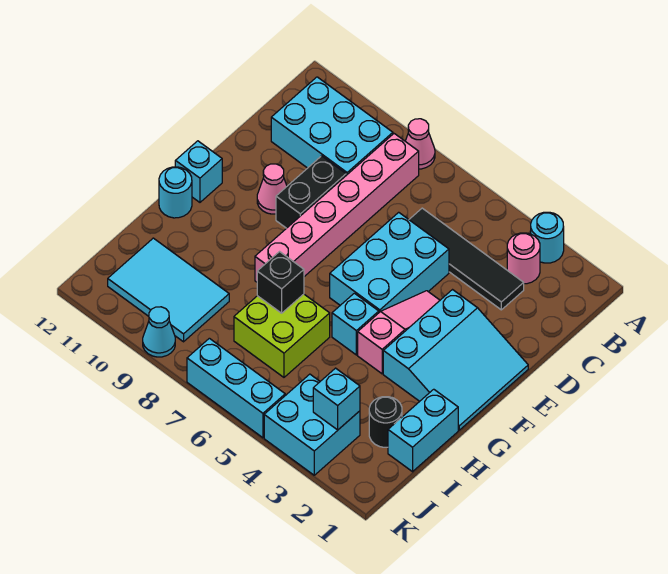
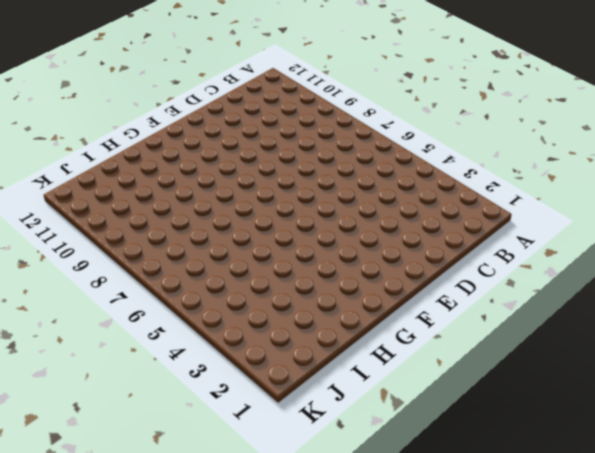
none -> cyan 1x1 round brick [531,212,564,263]
none -> pink 1x1 cone [405,119,435,169]
none -> pink 1x1 round brick [507,233,540,284]

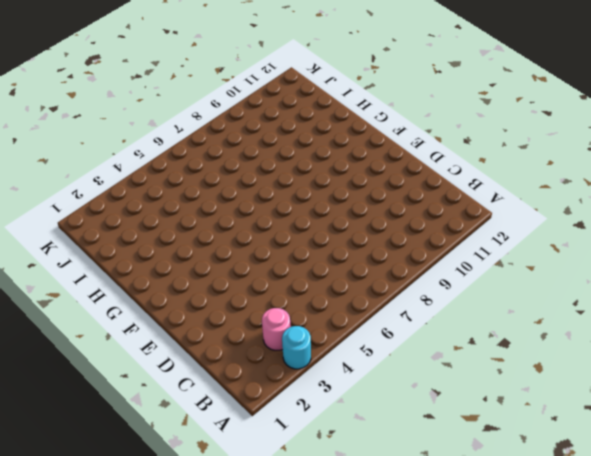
none -> pink 1x1 cone [405,119,435,169]
none -> pink 1x6 brick [255,134,419,282]
none -> cyan 2x3 brick [271,77,393,175]

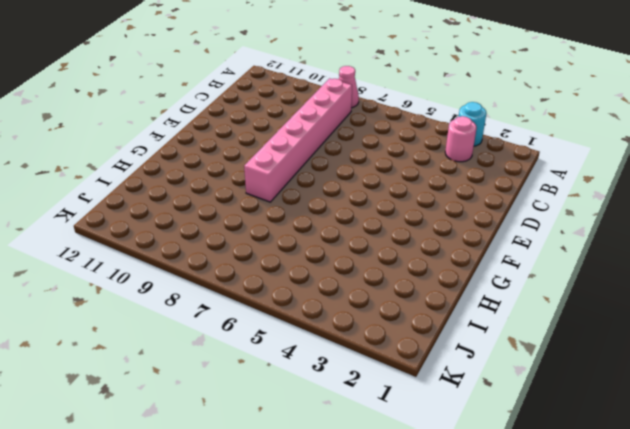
none -> cyan 2x3 brick [271,77,393,175]
none -> black 1x4 tile [409,208,524,310]
none -> cyan 2x3 brick [330,212,449,312]

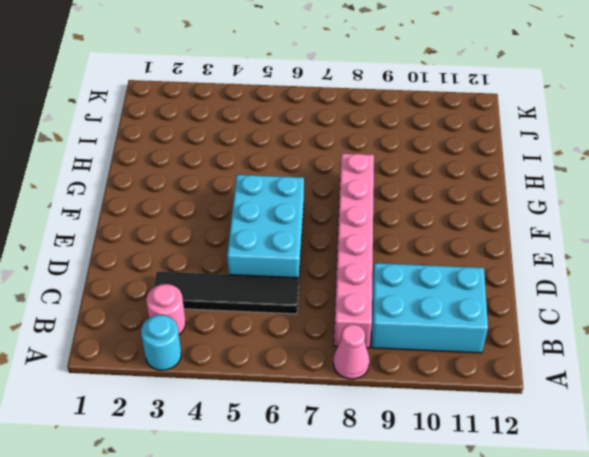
none -> black 1x2 brick [276,156,346,228]
none -> cyan 3x3 slope [383,290,528,430]
none -> pink 1x3 slope [358,291,440,374]

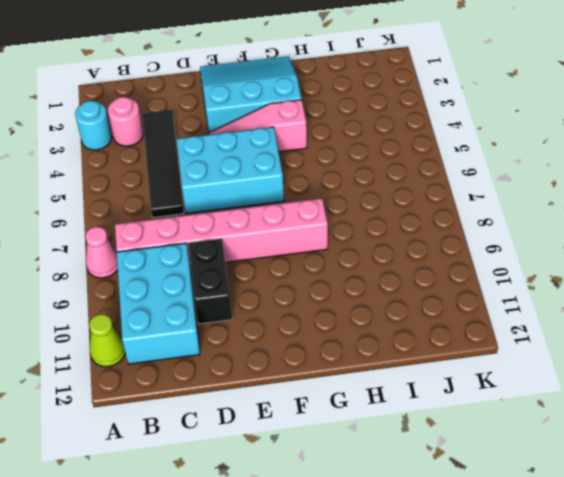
lime 1x1 cone [89,314,125,367] -> none
black 1x2 brick [188,239,232,324] -> black 1x2 brick turned to [276,156,346,228]
none -> pink 1x1 cone [257,164,287,214]
none -> cyan 1x1 brick [175,141,222,202]
none -> cyan 1x1 brick [332,293,379,355]

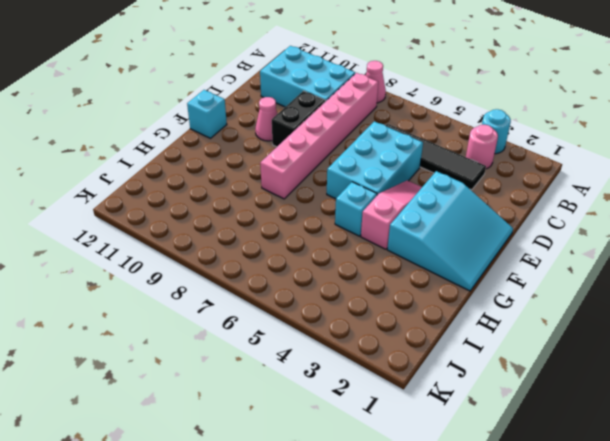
none -> cyan 1x1 round brick [159,167,192,218]
none -> cyan 1x2 brick [388,389,458,472]
none -> lime 2x2 brick [234,294,330,377]

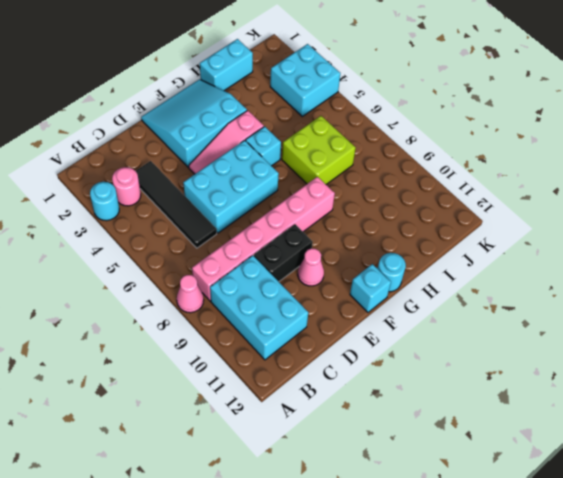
none -> black 1x1 round brick [369,397,402,447]
none -> cyan 2x3 tile [108,238,229,342]
none -> cyan 1x3 brick [187,338,285,438]

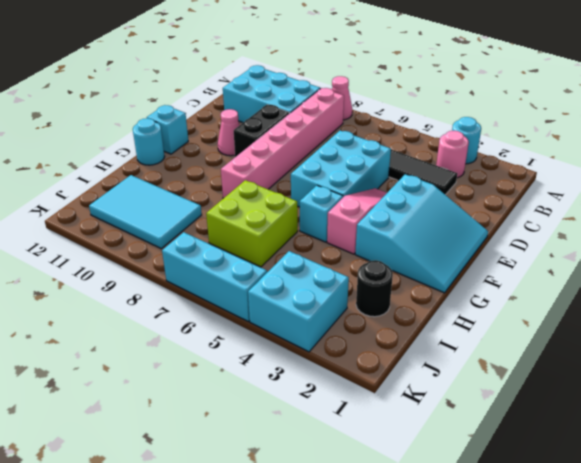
none -> cyan 1x2 brick [388,389,458,472]
none -> cyan 1x1 cone [143,307,175,357]
none -> black 1x1 brick [257,252,304,313]

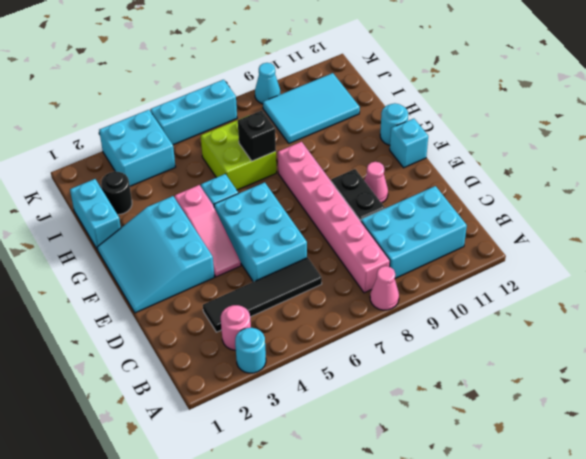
none -> cyan 1x1 brick [313,368,360,430]

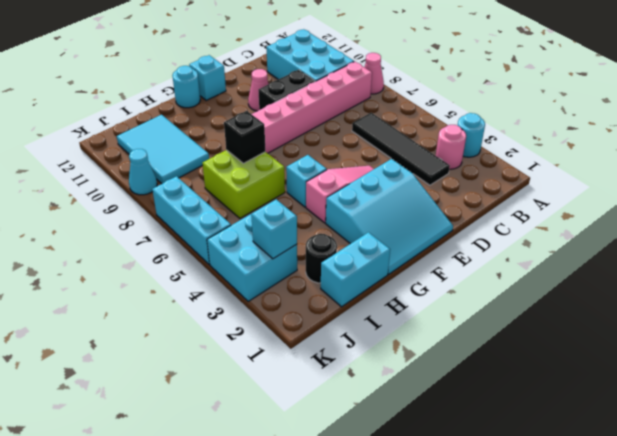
none -> cyan 2x3 brick [330,212,449,312]

